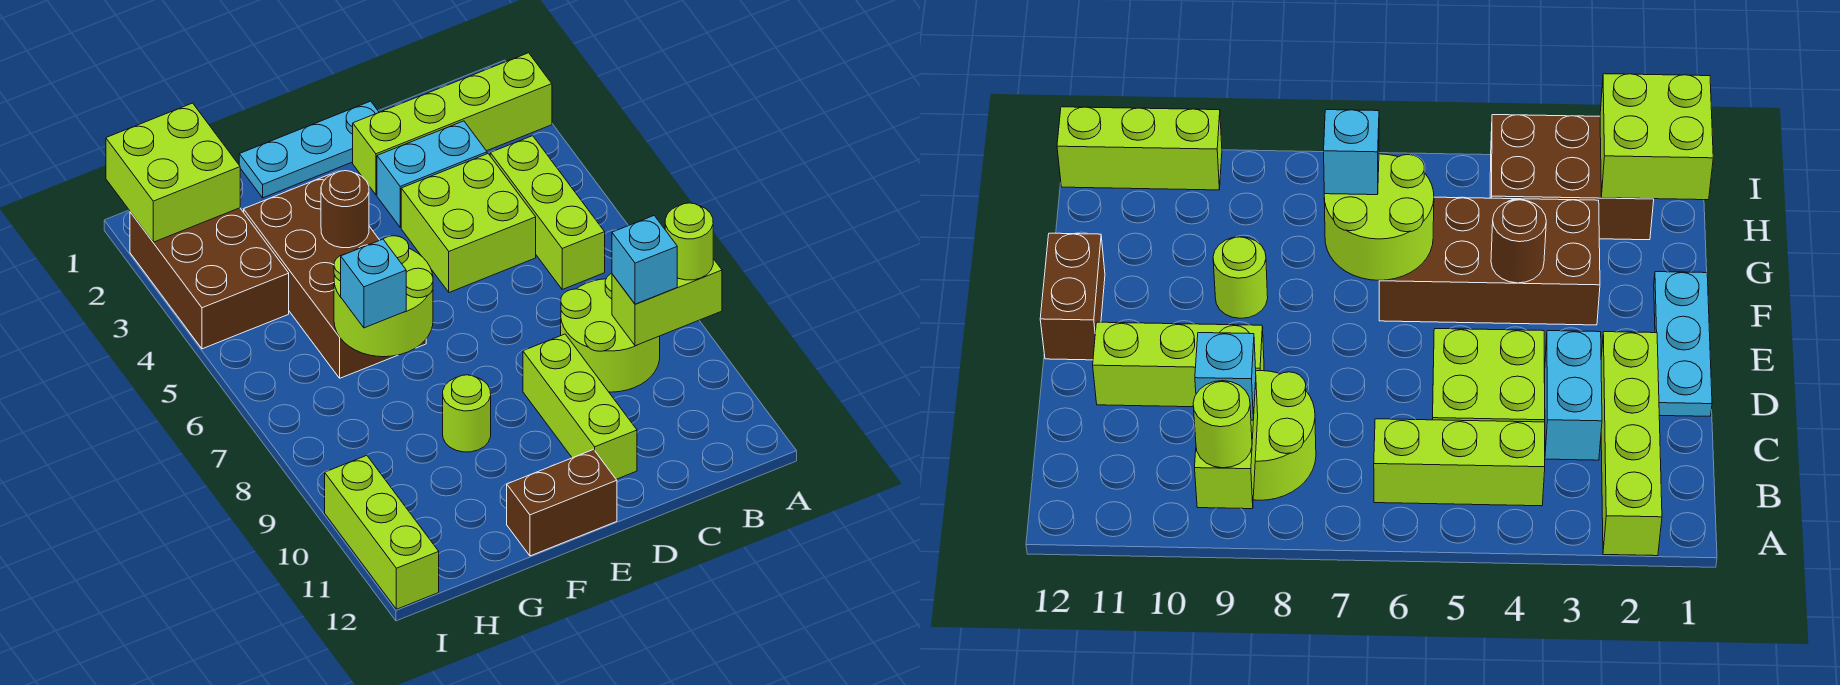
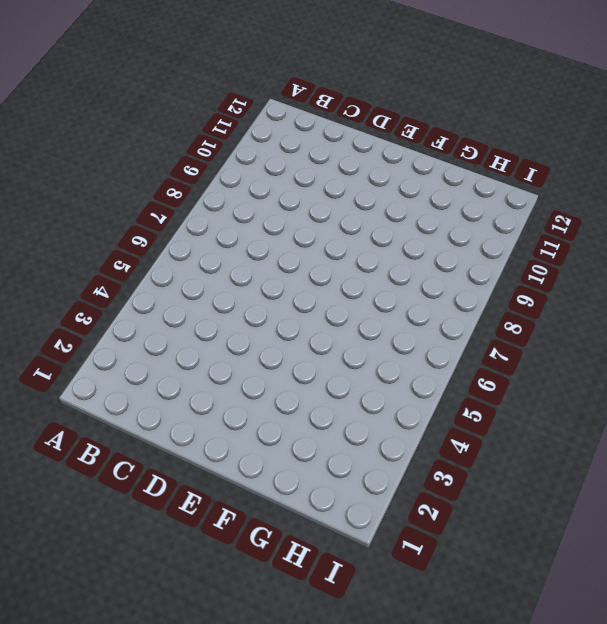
none -> lime 1x4 brick [353,53,552,195]
none -> lime 1x3 brick [490,136,605,289]
none -> lime 2x2 round brick [561,274,660,392]

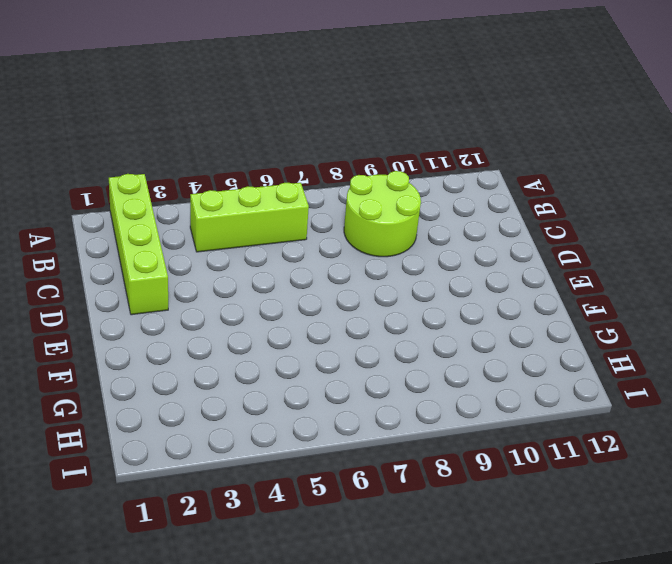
none -> cyan 1x2 brick [377,121,487,227]
none -> lime 2x2 brick [401,154,536,292]
none -> cyan 1x3 plate [239,101,379,198]

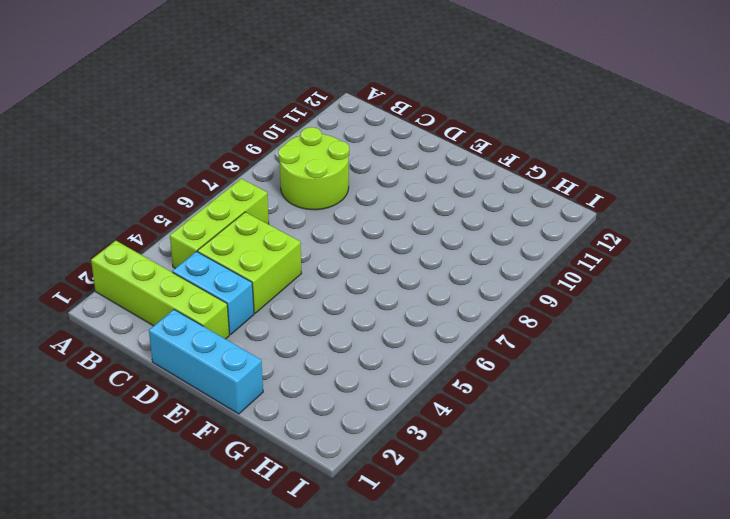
cyan 1x3 brick [149,310,263,414] -> cyan 1x3 plate [239,101,379,198]
none -> lime 1x3 brick [523,334,637,479]
none -> brown 1x2 brick [507,450,617,556]
none -> brown 2x4 brick [244,174,426,378]

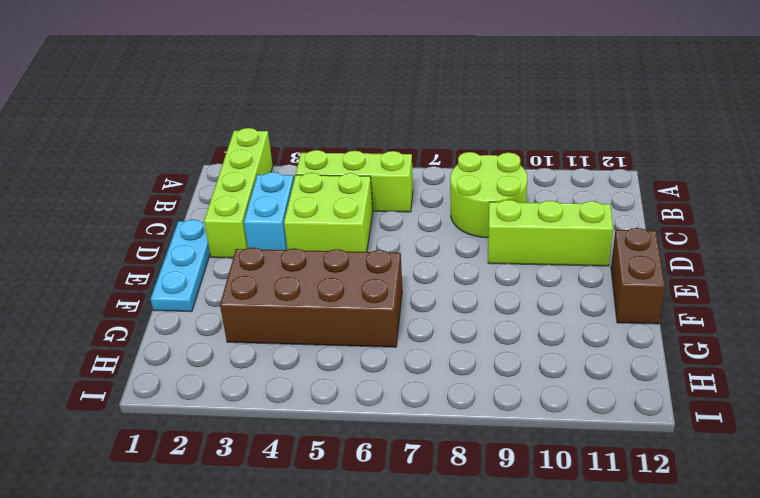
none -> lime 1x1 round brick [443,375,491,452]
none -> brown 2x3 brick [130,208,289,349]
none -> lime 1x3 brick [325,456,439,609]

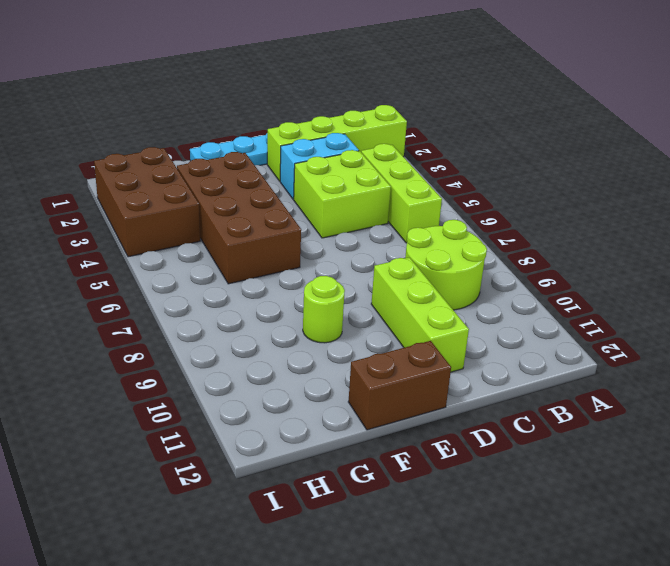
none -> lime 1x3 brick [325,456,439,609]
none -> lime 1x2 brick [612,259,722,346]
none -> brown 1x1 round brick [321,171,369,248]

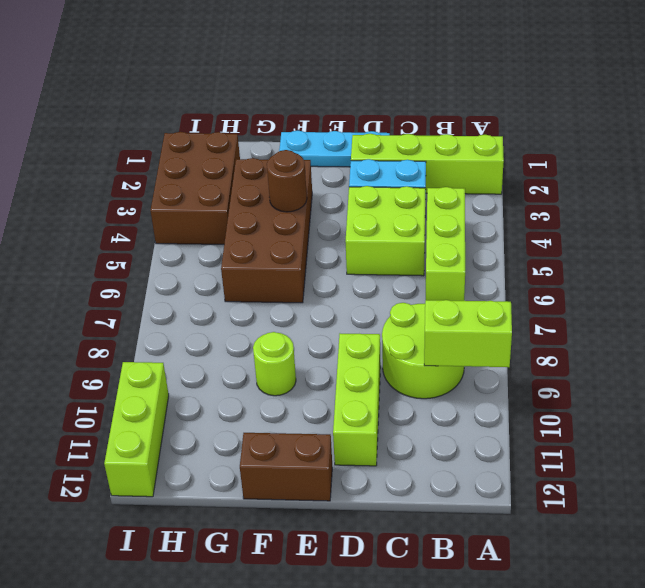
none -> lime 2x2 round brick [334,236,433,357]
none -> lime 2x2 brick [106,103,240,242]
none -> lime 1x1 round brick [665,203,713,280]

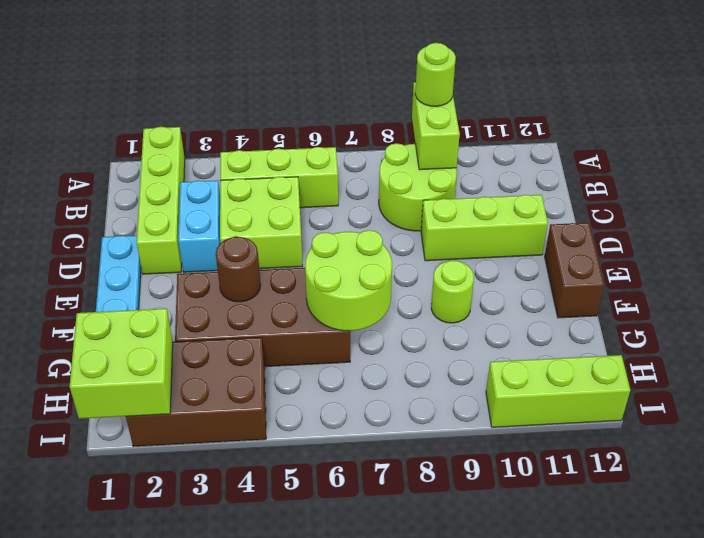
none -> cyan 1x1 brick [612,216,677,304]
none -> cyan 1x1 brick [341,239,406,328]

